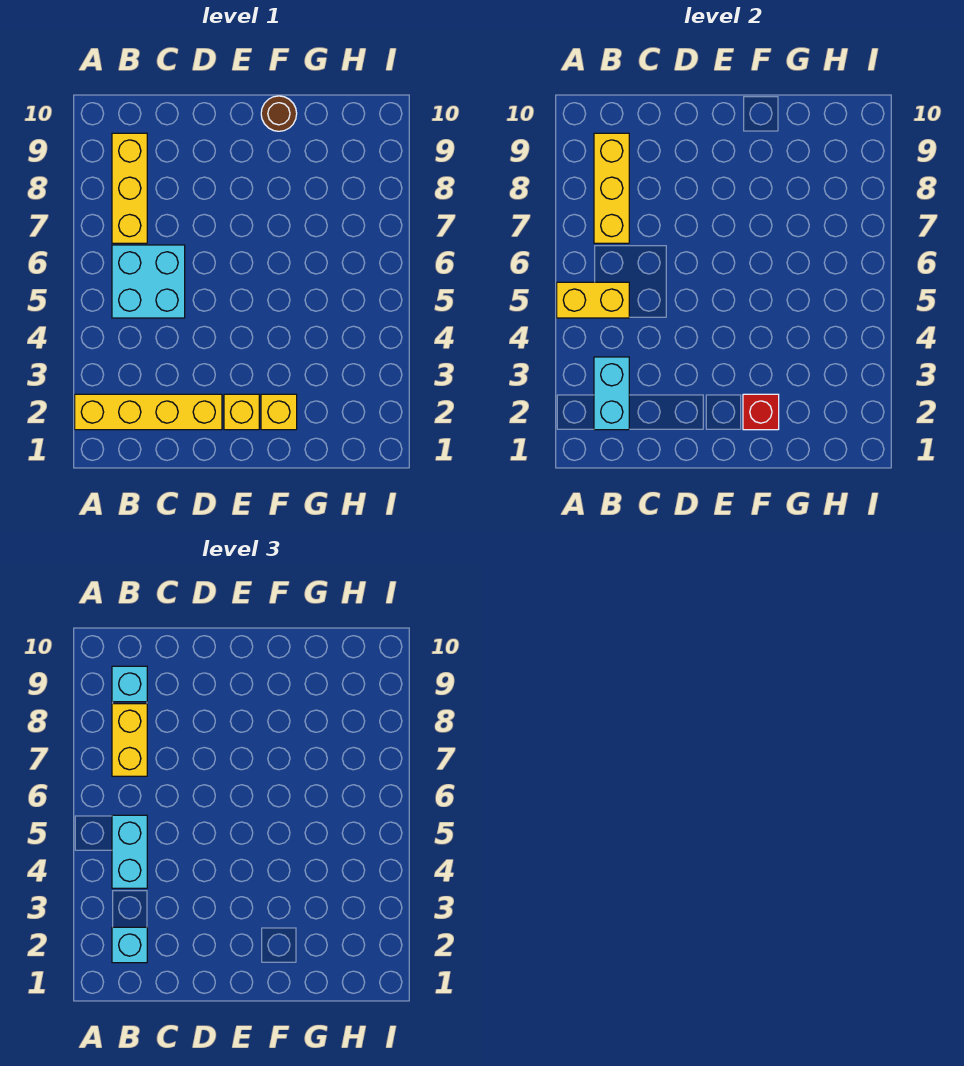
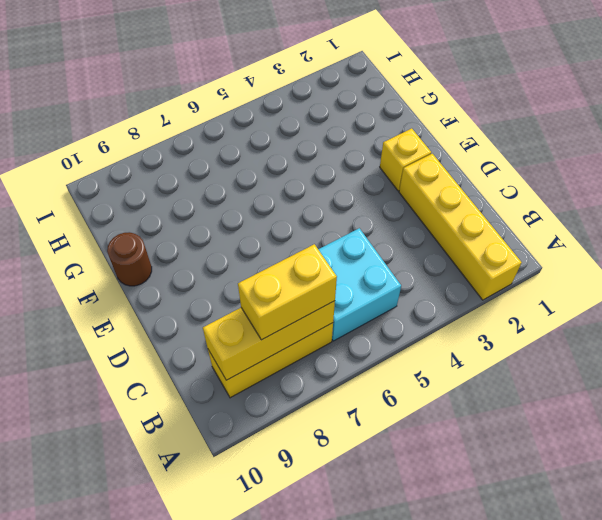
none -> yellow 1x1 brick [261,394,297,430]
none -> yellow 1x2 brick [557,282,629,318]
none -> cyan 1x2 brick [594,357,629,430]

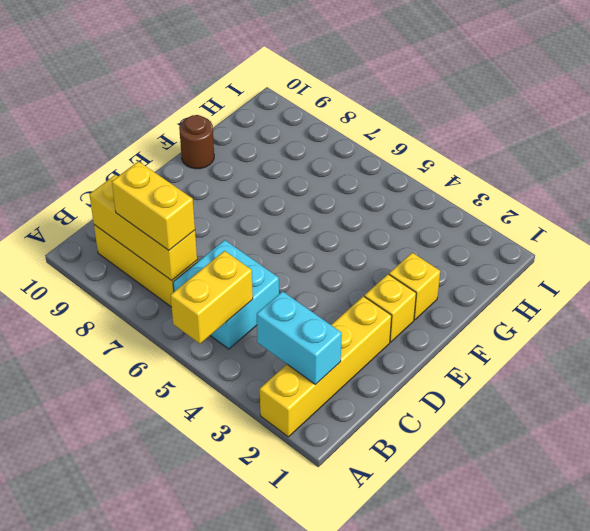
none -> red 1x1 brick [743,394,779,430]
none -> cyan 1x1 brick [112,927,147,963]
none -> cyan 1x2 brick [112,815,147,888]

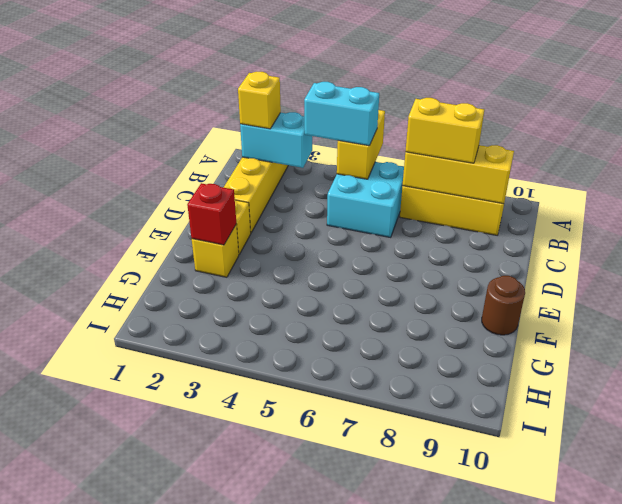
yellow 1x1 brick [238,72,281,129] -> cyan 1x1 brick [112,927,147,963]
none -> cyan 1x1 brick [112,666,147,702]

